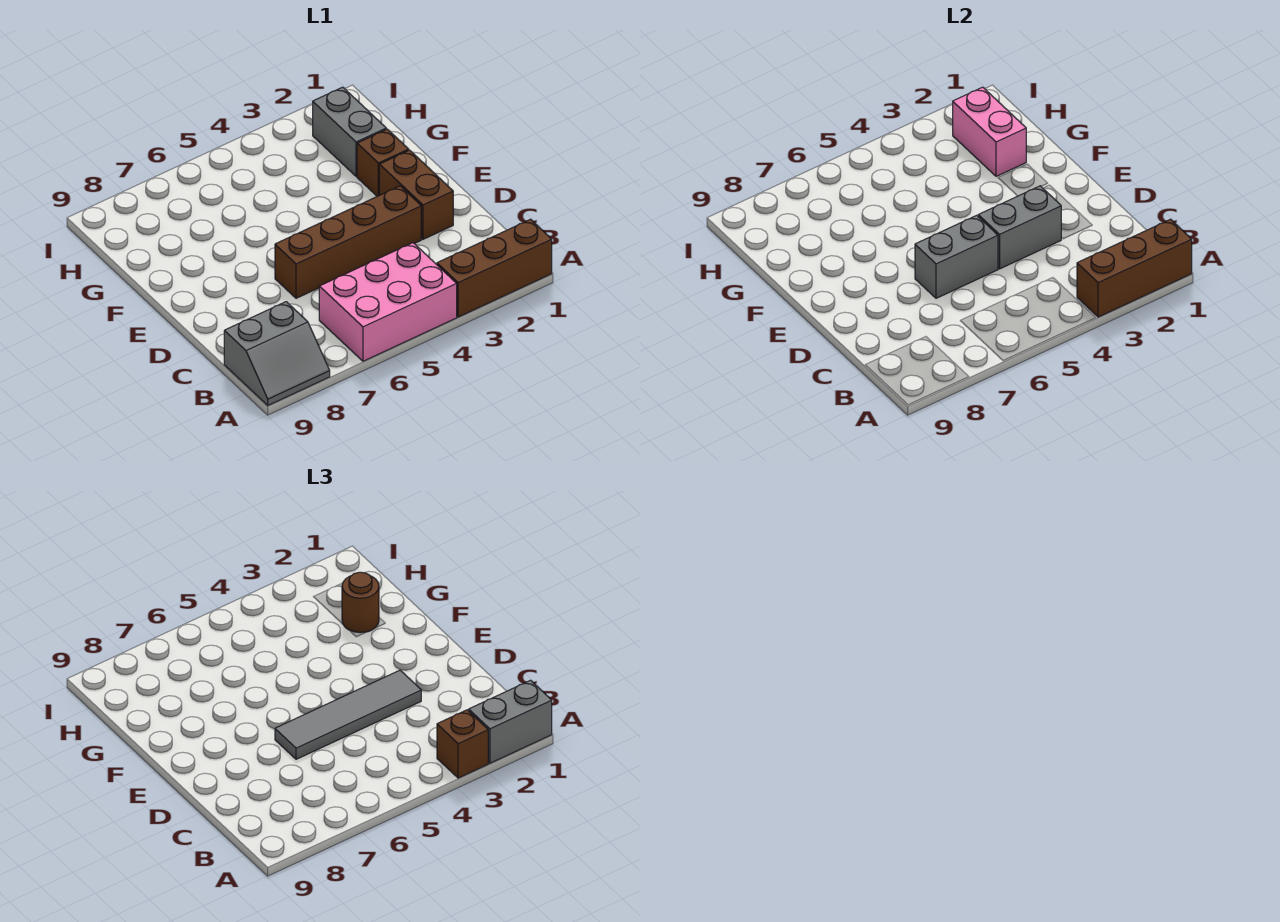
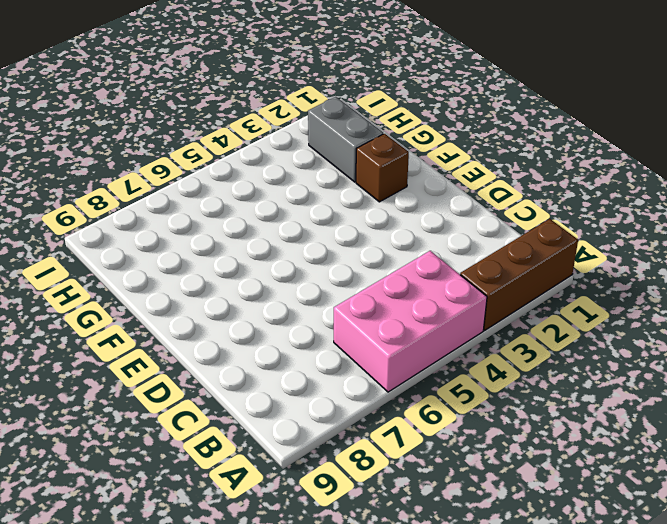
none -> grey 2x2 slope [224,302,330,405]
none -> brown 1x2 brick [379,150,453,239]
none -> brown 1x4 brick [275,186,421,298]

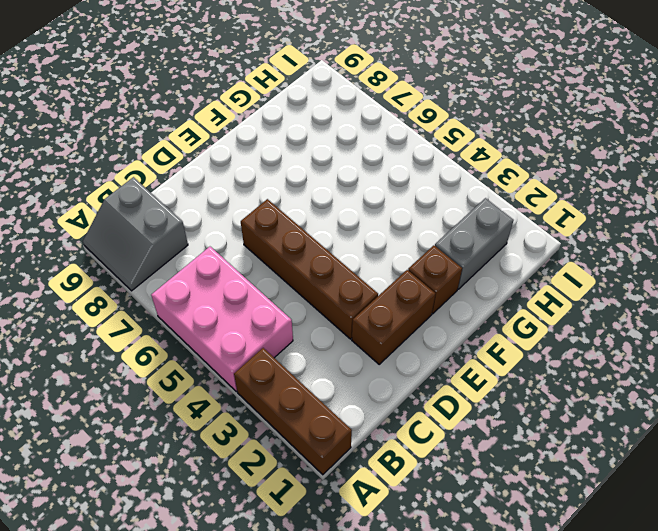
none -> brown 1x3 brick [1077,219,1192,317]
none -> grey 1x2 brick [978,186,1061,269]
none -> grey 1x2 brick [915,215,998,298]

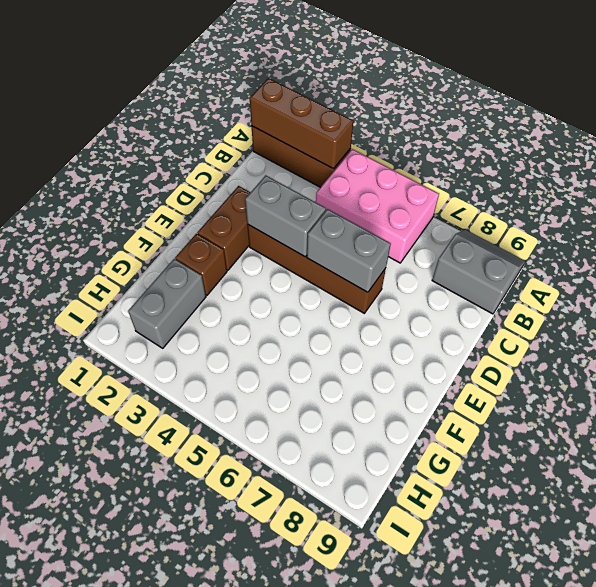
none -> pink 1x2 brick [953,87,1026,176]
none -> grey 1x2 brick [469,680,552,763]
none -> brown 1x1 brick [437,710,489,778]

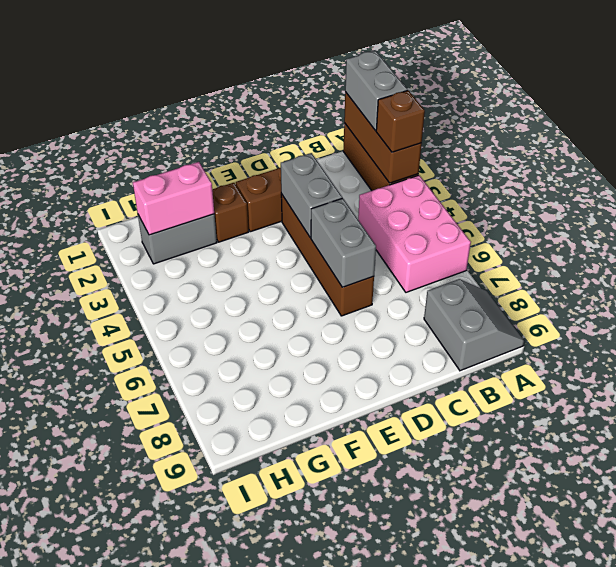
none -> grey 1x4 tile [275,670,421,759]
none -> brown 1x1 round brick [342,572,379,633]

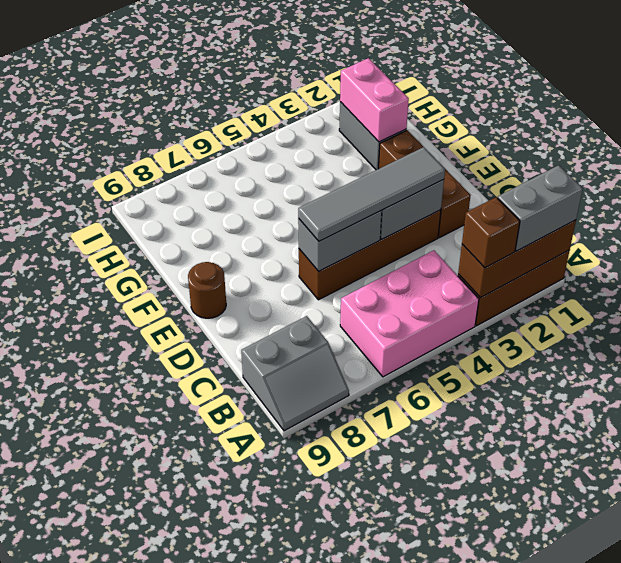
brown 1x1 round brick [188,262,226,318] -> brown 1x1 round brick moved to [342,572,379,633]

